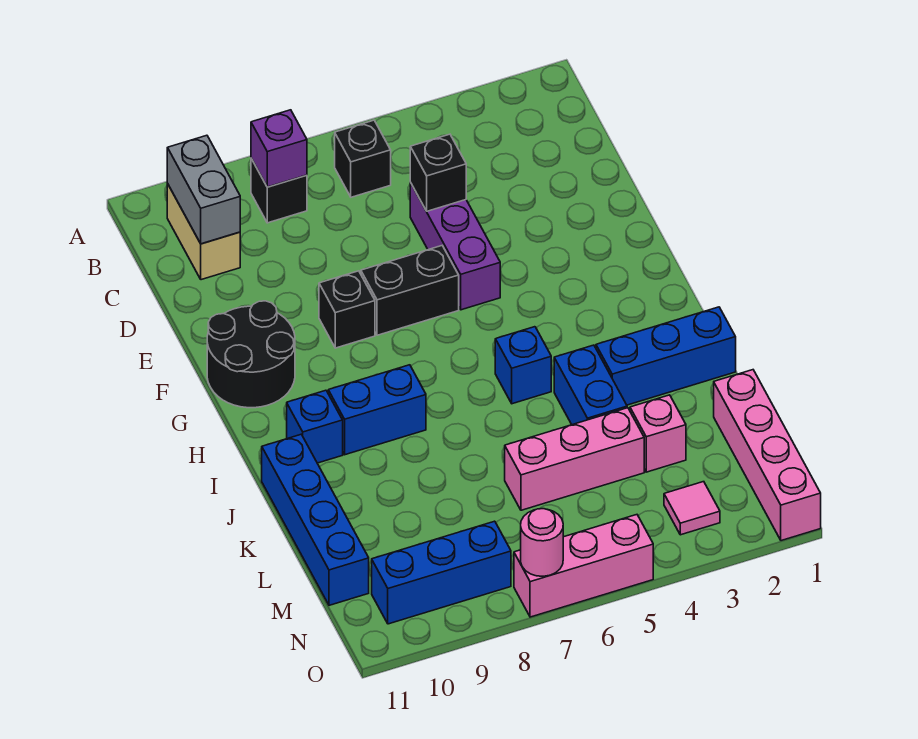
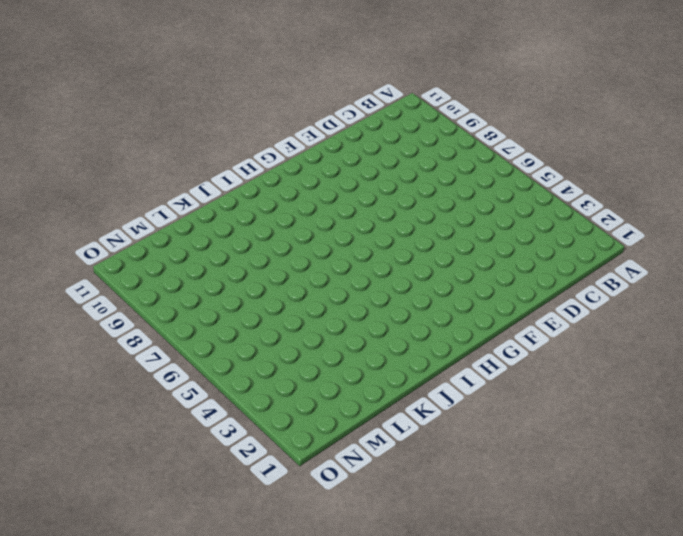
none -> black 1x1 brick [335,120,391,197]
none -> black 1x1 brick [251,159,307,223]
none -> tan 1x2 brick [167,184,240,280]

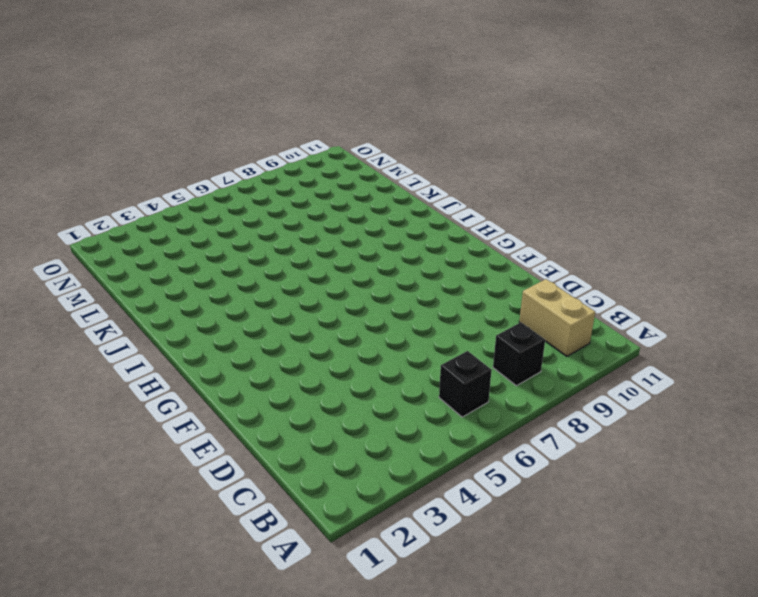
none -> purple 1x3 brick [410,183,500,310]
none -> black 1x2 brick [361,246,459,335]
none -> black 1x1 brick [319,271,375,348]

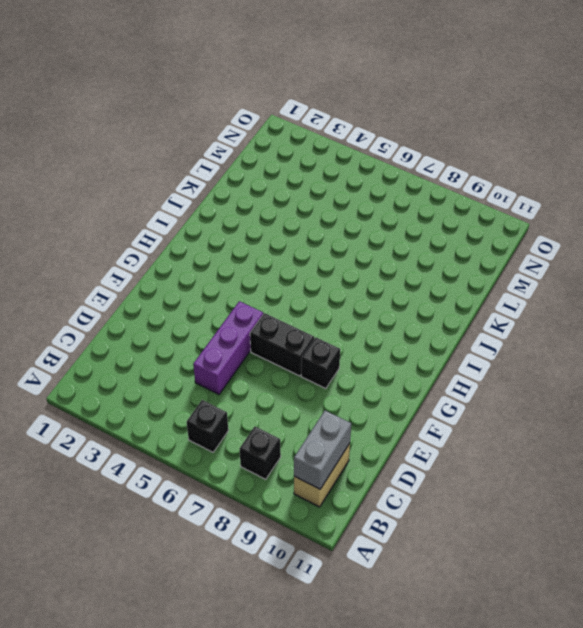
none -> black 2x2 round brick [207,301,295,408]
none -> blue 1x1 brick [495,327,551,404]
none -> blue 1x2 brick [328,365,426,455]

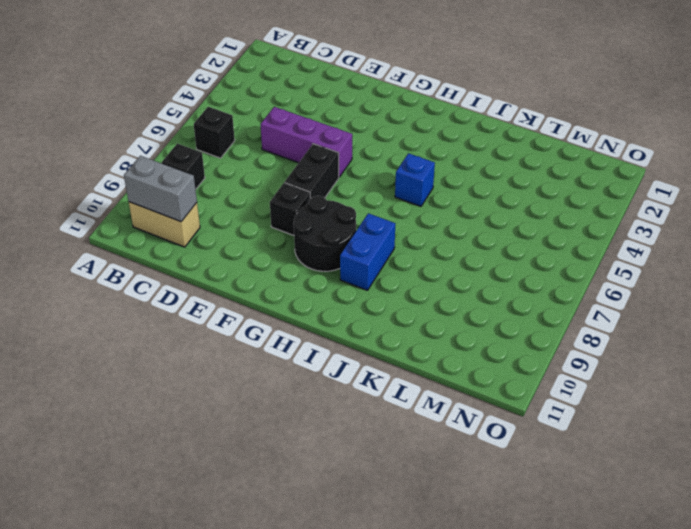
black 2x2 round brick [293,196,356,271] -> black 2x2 round brick moved to [207,301,295,408]
none -> blue 1x1 brick [287,390,343,463]
none -> blue 1x3 brick [596,307,736,405]
none -> blue 1x2 brick [554,345,627,425]

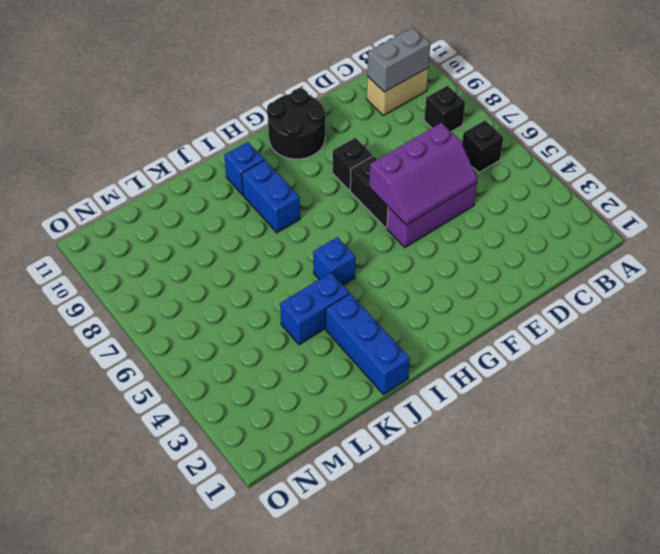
purple 2x3 slope [369,123,478,225] -> black 1x1 brick [410,134,466,211]
none -> blue 1x4 brick [262,434,369,605]
none -> pink 1x4 brick [714,370,821,541]
none -> pink 1x1 brick [630,395,686,472]

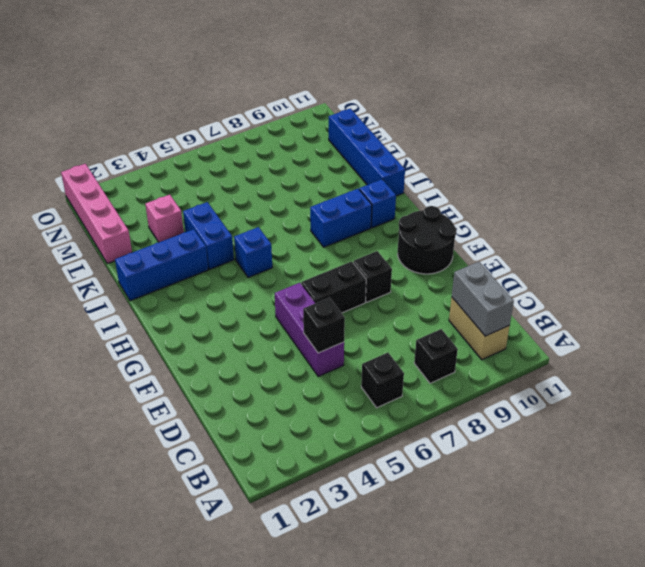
none -> pink 1x3 brick [505,408,644,510]
none -> pink 1x1 tile [664,482,720,535]
none -> blue 1x3 brick [372,521,511,624]

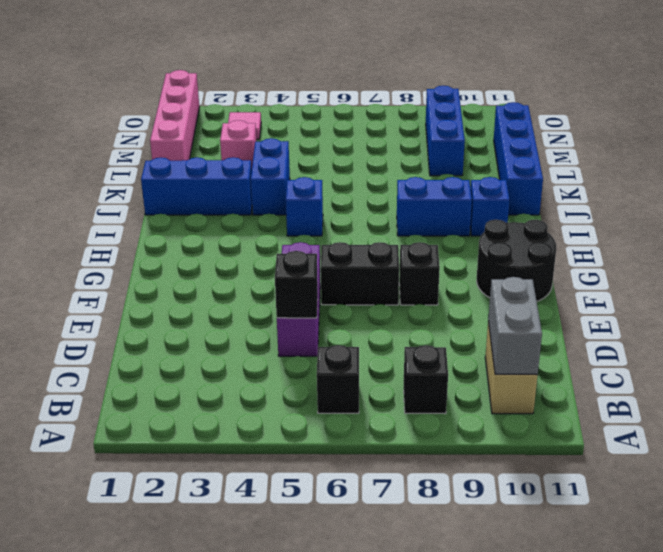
blue 1x3 brick [426,86,465,176] -> blue 1x3 brick turned to [372,521,511,624]
none -> pink 1x3 brick [505,408,644,510]
none -> pink 1x3 brick [514,515,653,617]
none -> purple 1x1 brick [251,110,307,187]

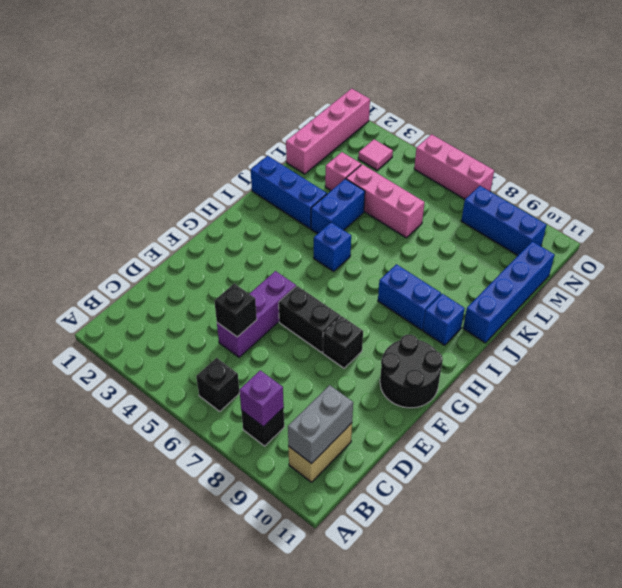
none -> pink 1x1 round brick [521,509,563,576]

